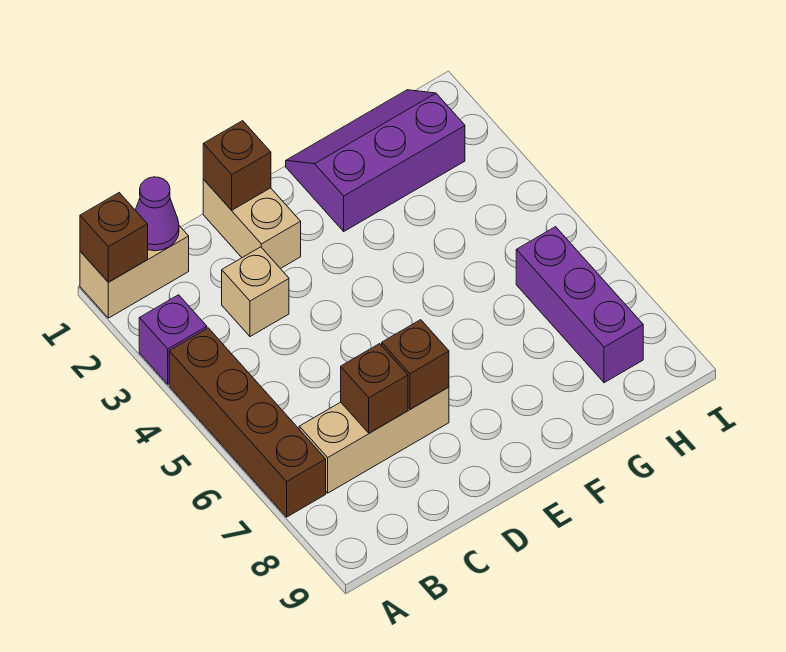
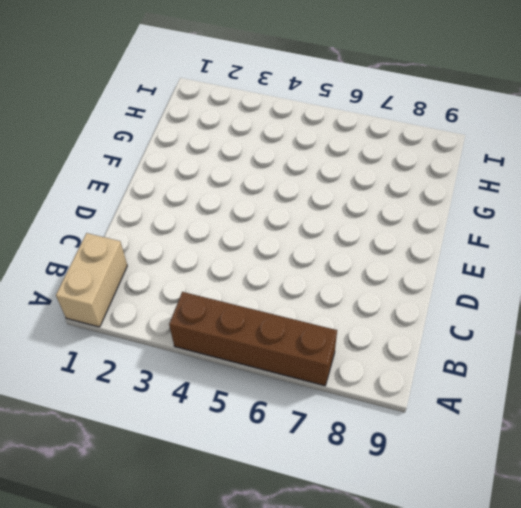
none -> purple 1x1 brick [139,295,207,384]
none -> tan 1x3 brick [299,387,449,493]
none -> tan 1x1 brick [222,247,289,337]

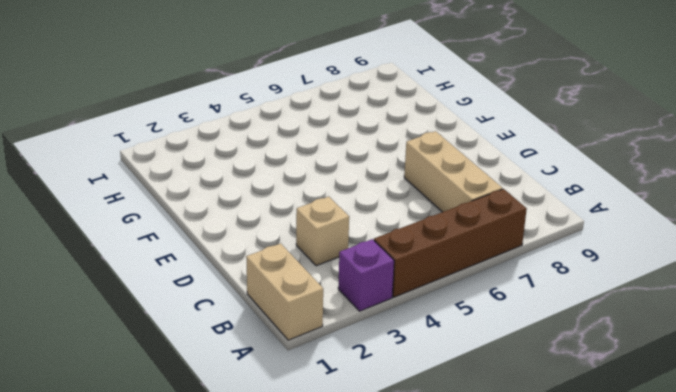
none -> tan 1x2 brick [203,180,301,269]
none -> purple 2x3 slope [286,90,465,231]
none -> purple 1x3 brick [516,227,643,383]

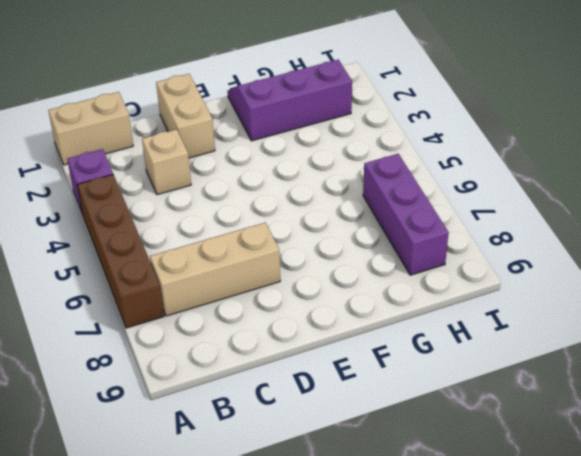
none -> brown 1x1 brick [80,193,148,282]
none -> purple 1x1 cone [135,177,179,251]
none -> brown 1x1 brick [341,344,408,433]

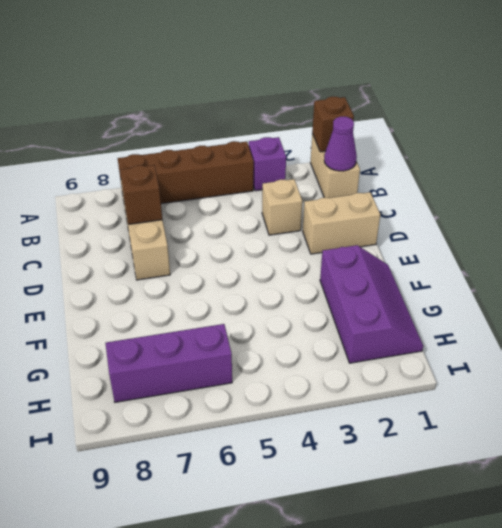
none -> brown 1x1 brick [203,121,271,210]
none -> brown 1x1 brick [382,320,449,409]

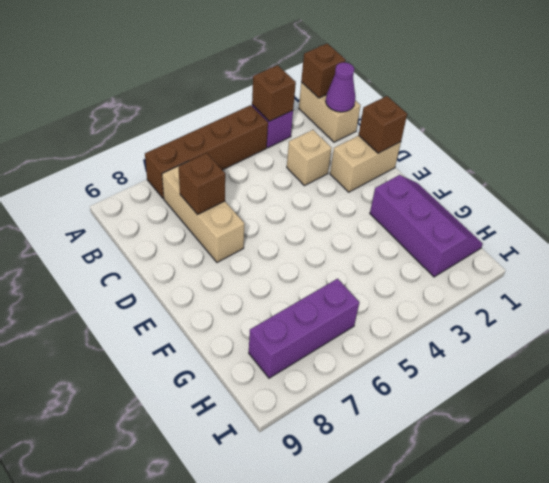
brown 1x1 brick [252,65,296,121] -> brown 1x1 brick moved to [382,320,449,409]

